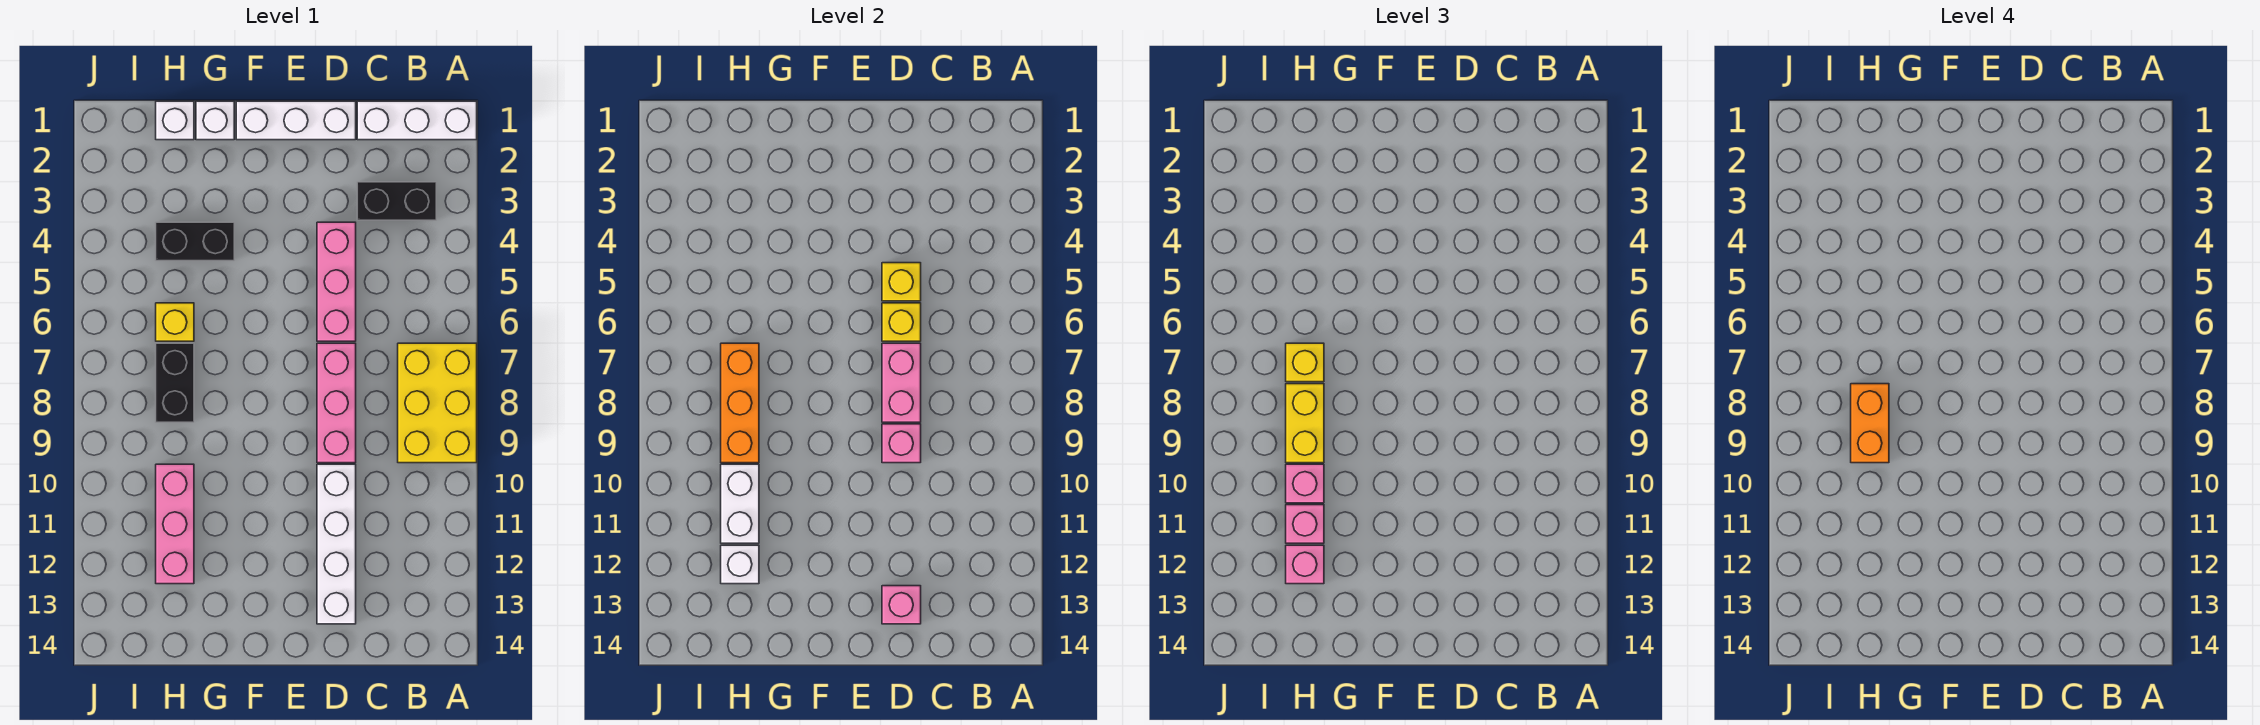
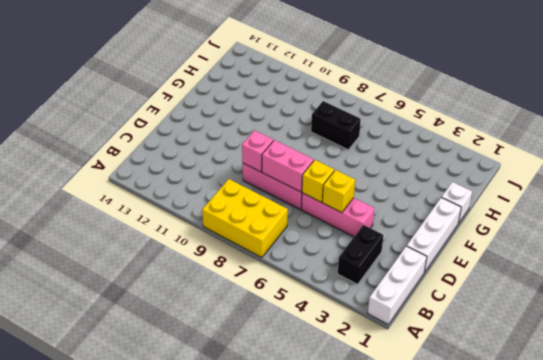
none -> white 1x4 brick [317,464,356,624]
none -> black 1x2 brick [156,222,234,261]
none -> white 1x1 brick [156,101,194,140]

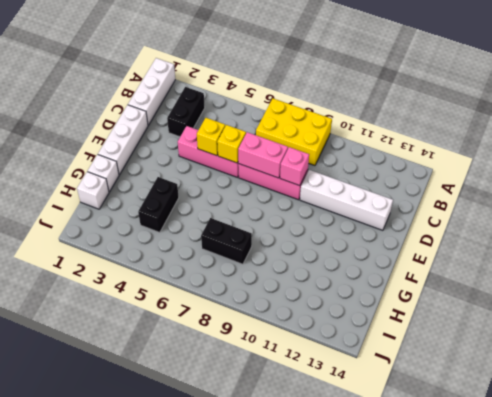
none -> yellow 1x1 brick [156,303,194,341]
none -> pink 1x3 brick [156,464,194,584]
none -> pink 1x1 brick [882,586,921,624]

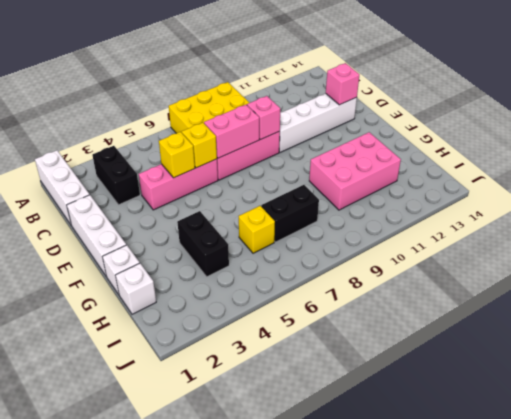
pink 2x3 brick [309,132,401,210] -> pink 1x3 brick [156,464,194,584]
none -> orange 1x3 brick [721,343,759,463]
none -> white 1x2 brick [721,464,759,543]
none -> white 1x1 brick [721,545,759,584]

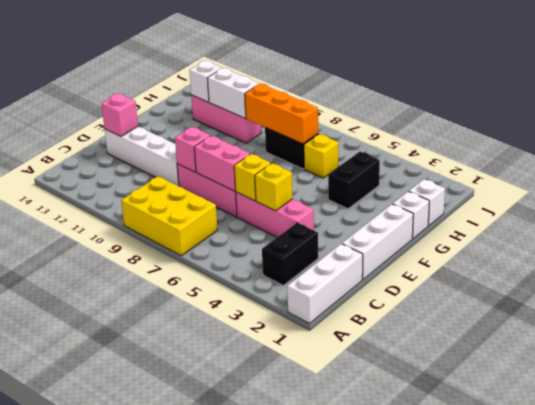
none -> yellow 1x1 brick [1286,343,1324,382]
none -> yellow 1x2 brick [1286,384,1324,463]
none -> pink 1x1 brick [1286,464,1324,503]

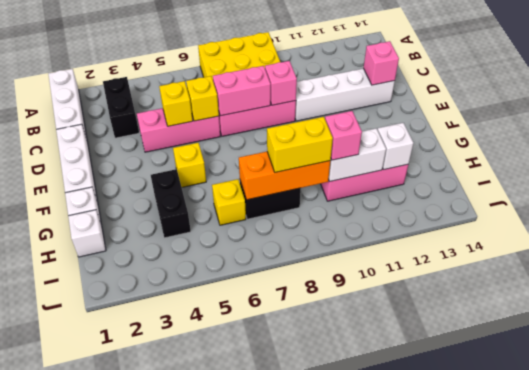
yellow 1x1 brick [173,143,206,187] -> yellow 1x1 brick moved to [1286,343,1324,382]
none -> pink 1x1 brick [1286,505,1324,543]
none -> pink 1x1 brick [1286,545,1324,584]
none -> orange 1x2 brick [1851,384,1889,463]

